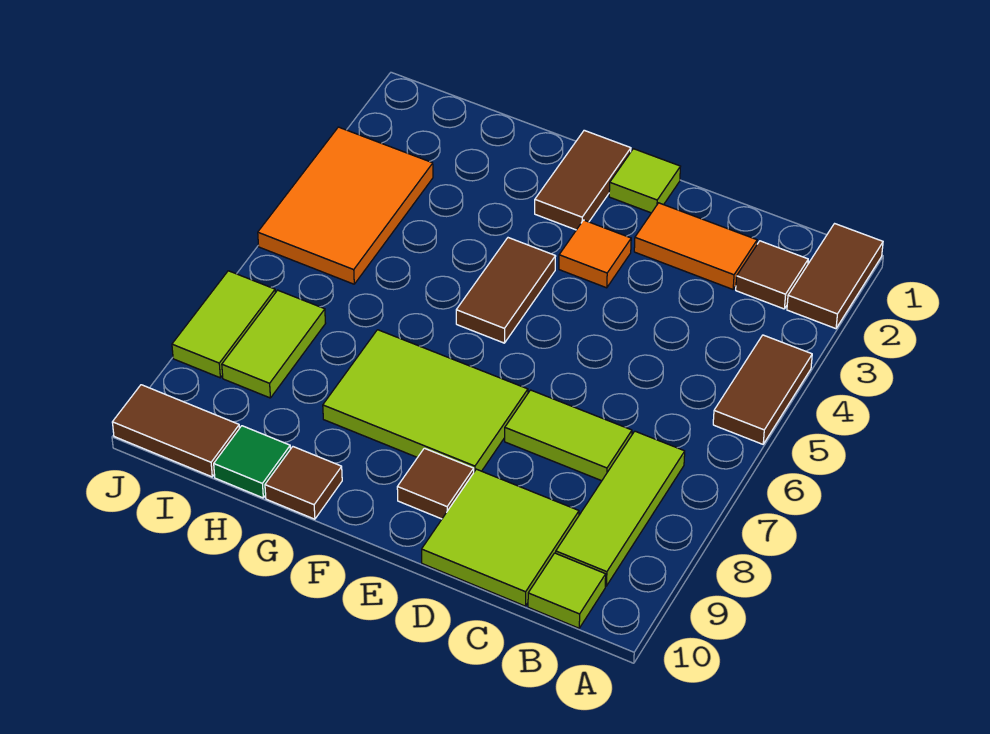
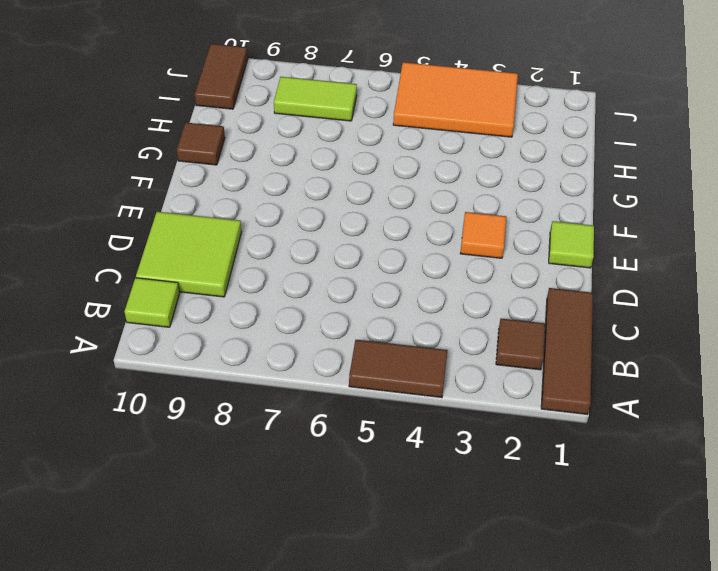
brown 1x3 tile [541,288,593,414] -> brown 1x2 tile [787,224,883,329]
none -> lime 1x3 tile [556,431,685,586]
none -> orange 1x2 tile [634,203,757,289]
none -> lime 1x2 tile [505,390,632,481]

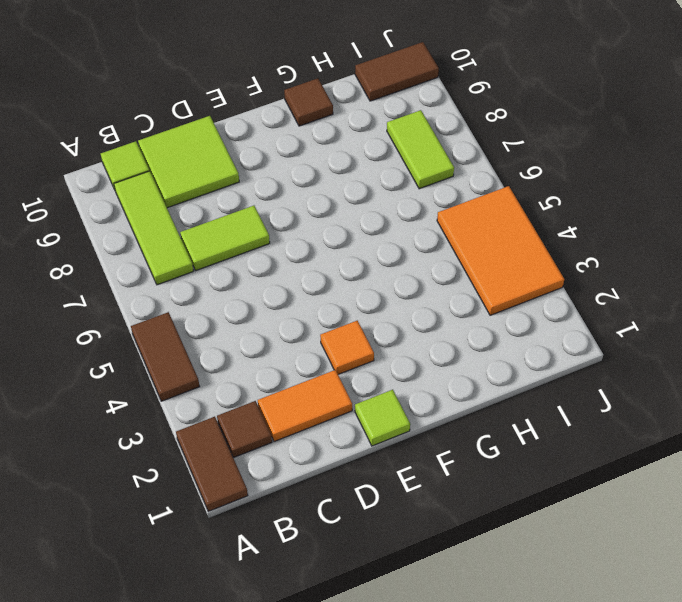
none -> lime 2x3 tile [323,330,528,472]
none -> brown 1x1 tile [397,448,474,519]
none -> brown 1x2 tile [535,130,631,230]

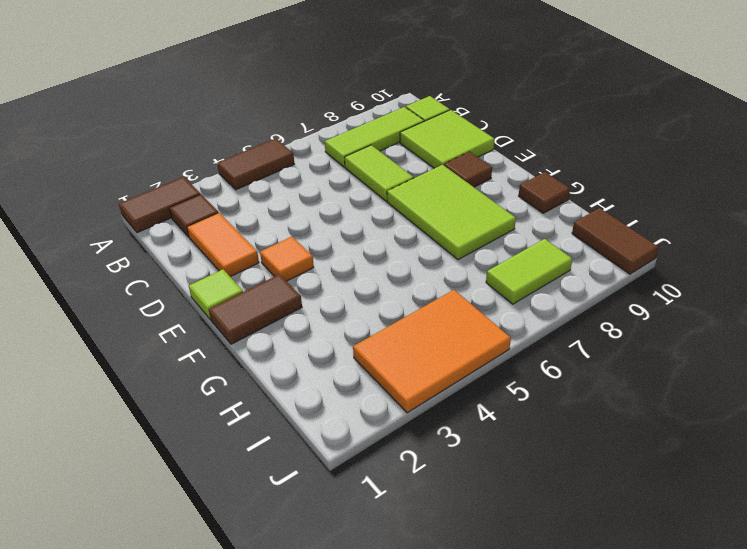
none -> brown 1x2 tile [456,238,556,343]
none -> green 1x1 tile [214,426,290,498]
none -> lime 1x2 tile [172,271,275,378]

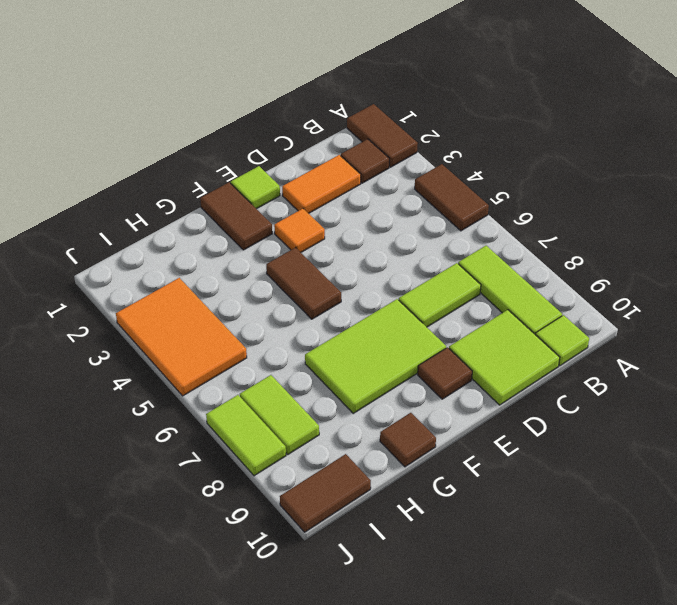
none -> green 1x1 tile [214,426,290,498]

